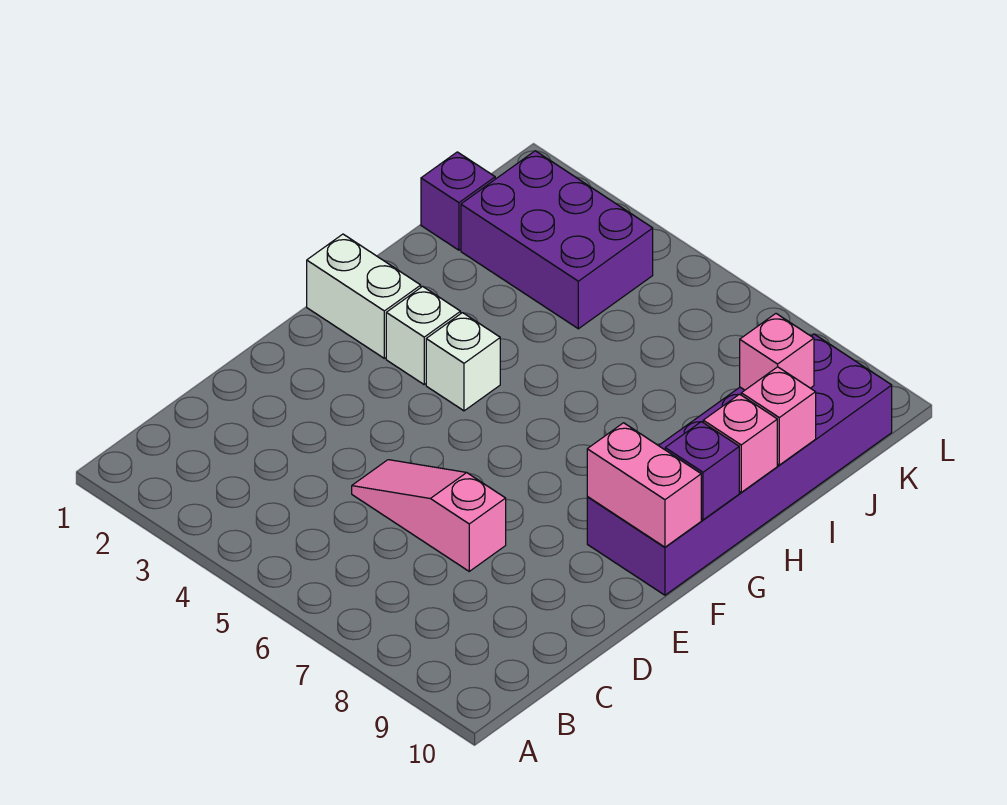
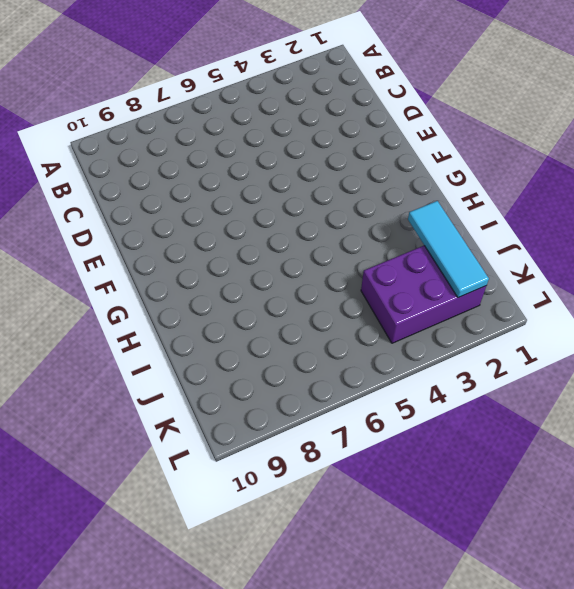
cyan 1x3 tile [408,201,489,298] -> none
none -> pink 1x3 slope [352,460,506,571]
none -> purple 2x6 brick [587,334,892,595]
none -> white 1x2 brick [307,234,421,358]

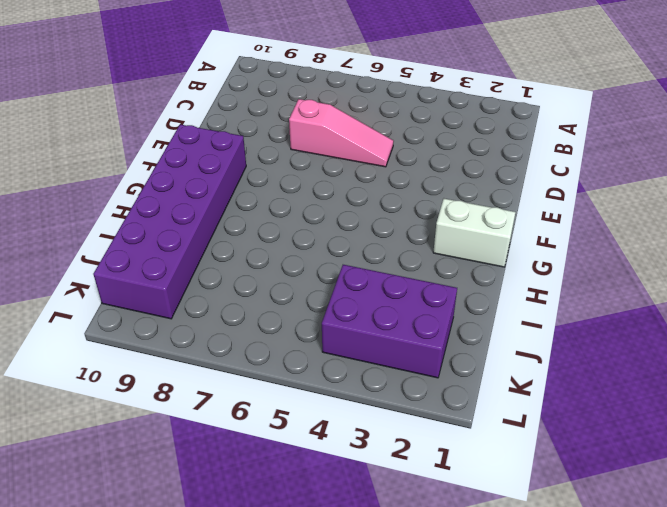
none -> white 1x1 brick [386,286,461,384]
none -> white 1x1 brick [426,313,500,411]
none -> purple 1x1 brick [421,152,495,250]

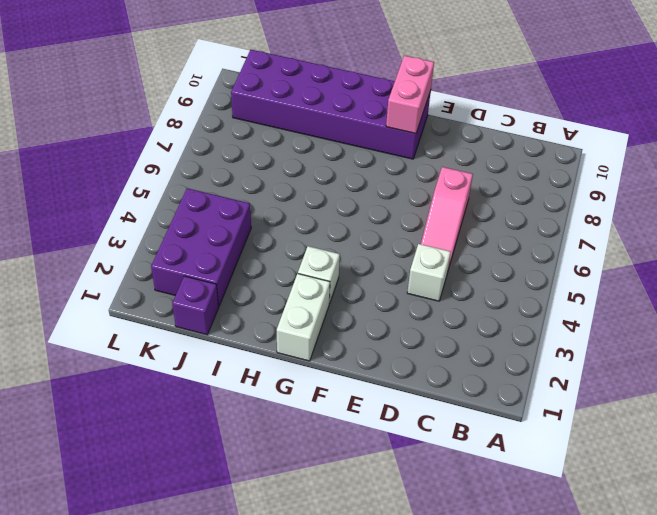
white 1x1 brick [407,244,451,301] -> white 1x1 brick moved to [426,313,500,411]
none -> purple 1x1 brick [665,422,739,520]
none -> pink 1x1 brick [703,394,777,492]
none -> pink 1x1 brick [741,367,816,465]

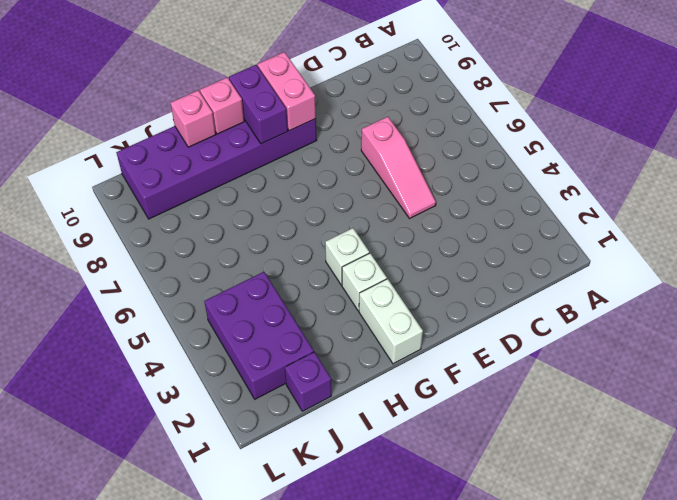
purple 1x2 brick [229,65,288,144] -> purple 1x1 brick [665,422,739,520]
none -> pink 1x1 brick [740,314,814,390]

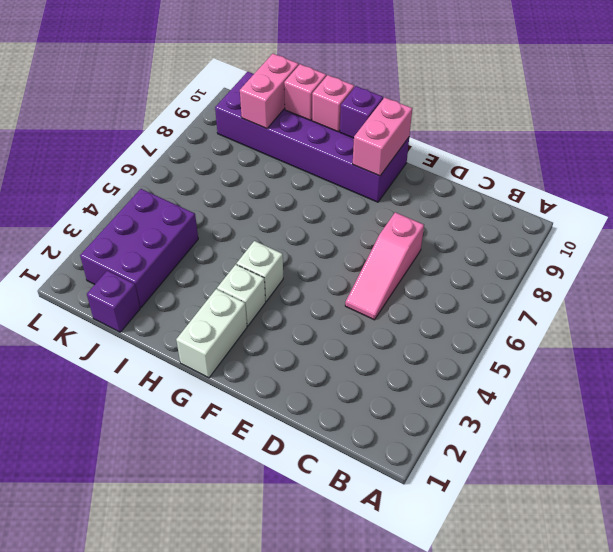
pink 1x2 brick [240,54,299,129] -> pink 1x1 brick [740,314,814,390]

